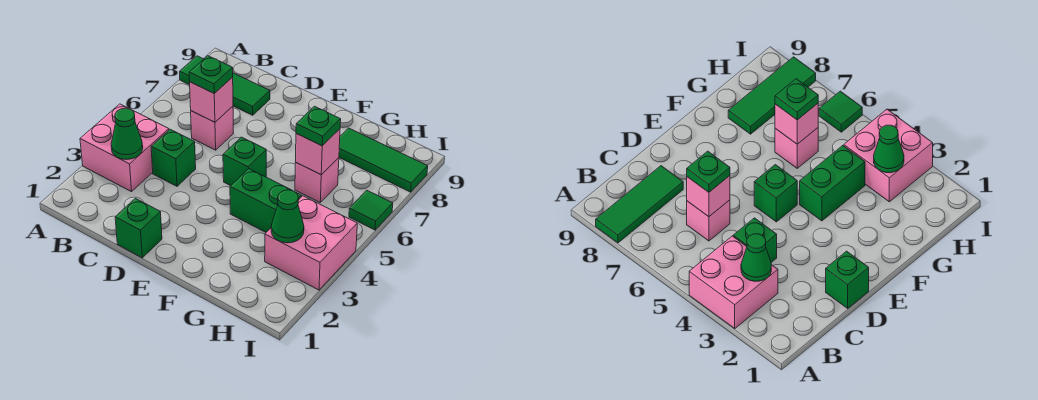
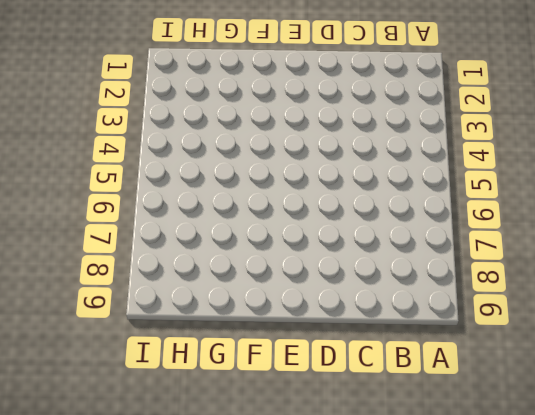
none -> pink 2x2 brick [80,104,169,192]
none -> green 1x3 tile [180,56,270,115]
none -> green 1x1 brick [151,129,196,186]

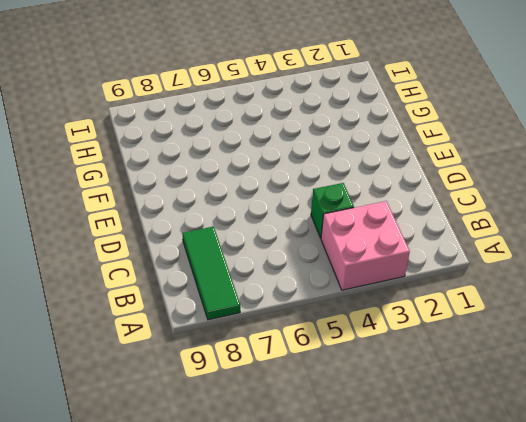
none -> pink 1x1 brick [191,106,234,150]
none -> green 1x1 brick [115,198,162,258]
none -> green 1x1 brick [223,137,266,186]

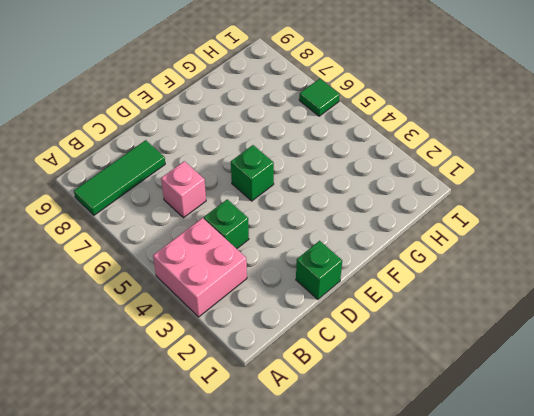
none -> green 1x2 brick [230,169,302,232]
none -> pink 1x1 brick [295,158,339,202]
none -> green 1x3 tile [339,128,428,192]

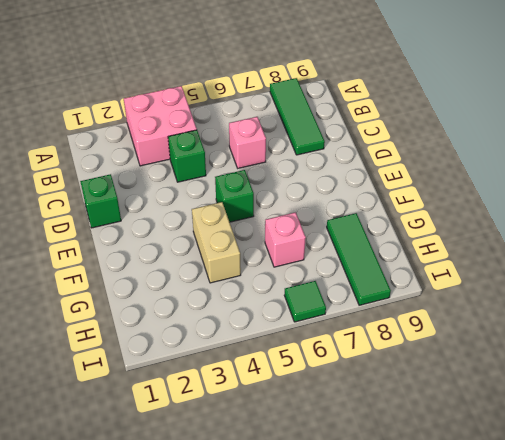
tan 1x2 brick [192,202,241,283] -> green 1x2 brick [230,169,302,232]
none -> pink 2x2 brick [265,196,357,290]
none -> green 1x1 cone [111,108,143,160]
none -> pink 1x1 brick [190,77,233,122]

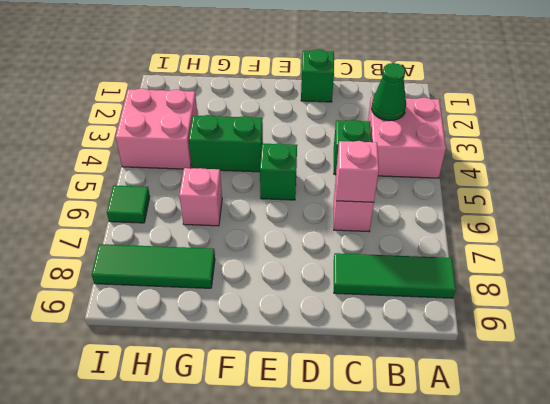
none -> pink 1x1 brick [295,129,340,175]
none -> green 1x1 cone [271,190,304,243]
none -> green 1x1 plate [189,56,233,93]

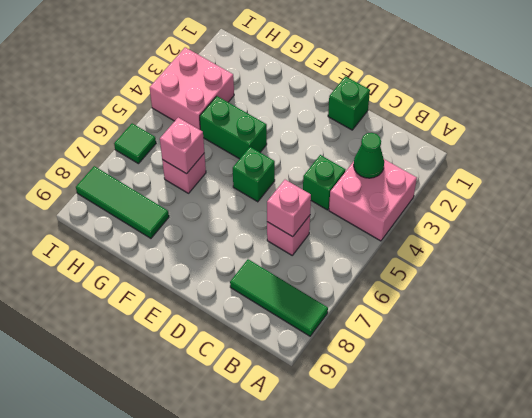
none -> green 1x1 cone [271,190,304,243]
none -> green 1x1 plate [189,56,233,93]
none -> green 1x1 plate [296,106,341,146]

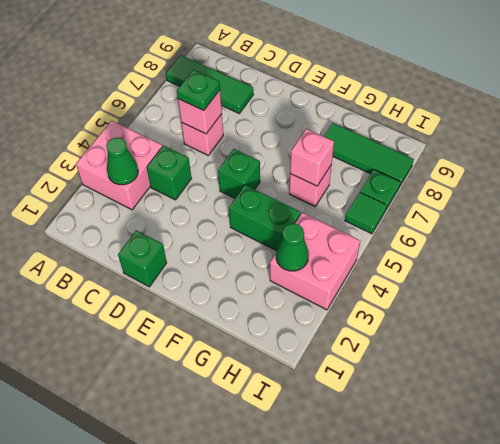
green 1x1 plate [360,170,400,209] -> green 1x1 plate moved to [296,106,341,146]

